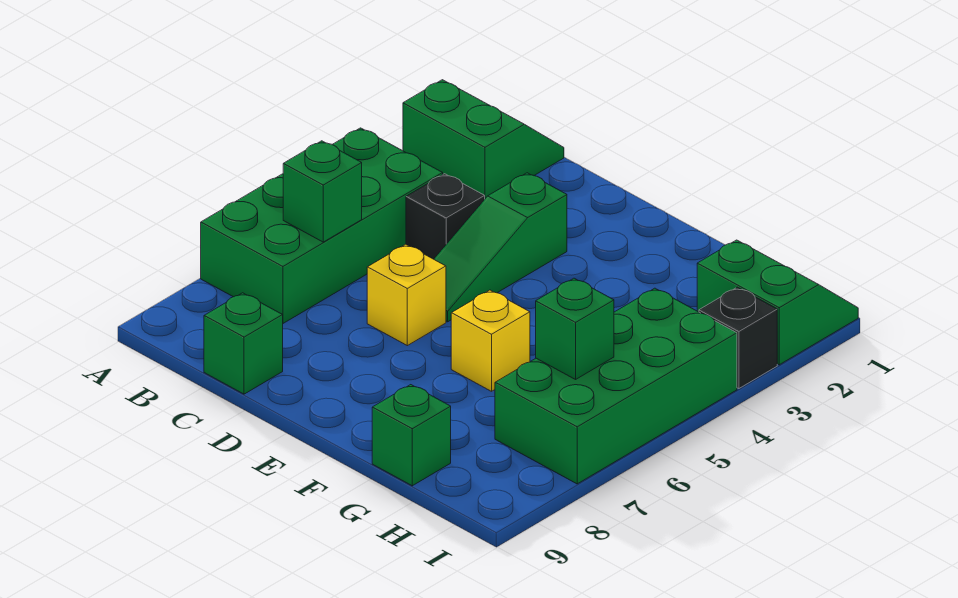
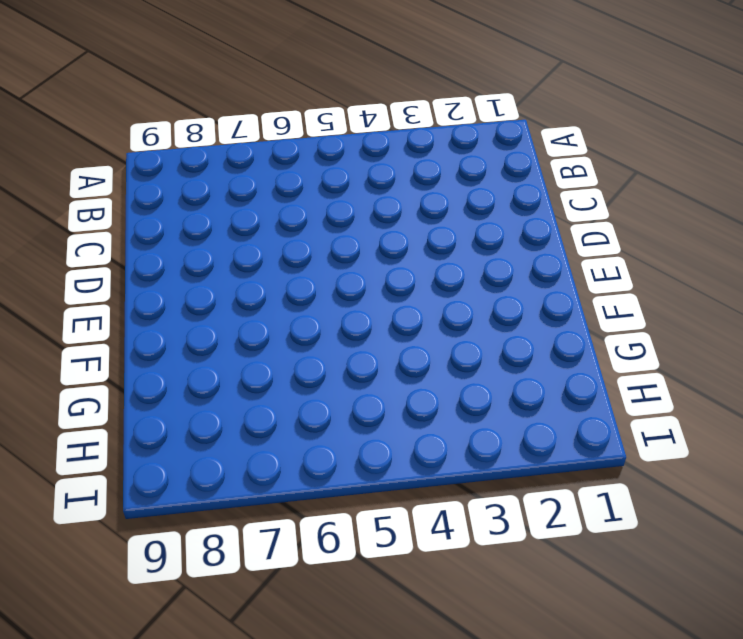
none -> green 2x2 slope [403,80,564,198]
none -> green 2x4 brick [201,128,443,323]
none -> black 1x1 brick [406,174,485,259]

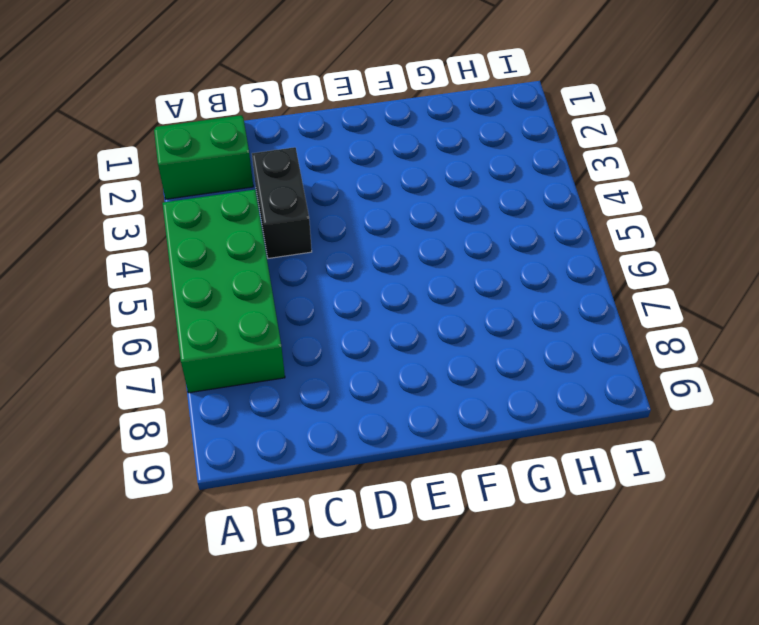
black 1x2 brick [252,147,312,258] -> black 1x1 brick [406,174,485,259]
none -> green 1x1 brick [204,293,283,394]
none -> green 1x3 slope [434,173,567,322]
none -> yellow 1x1 brick [367,244,446,346]

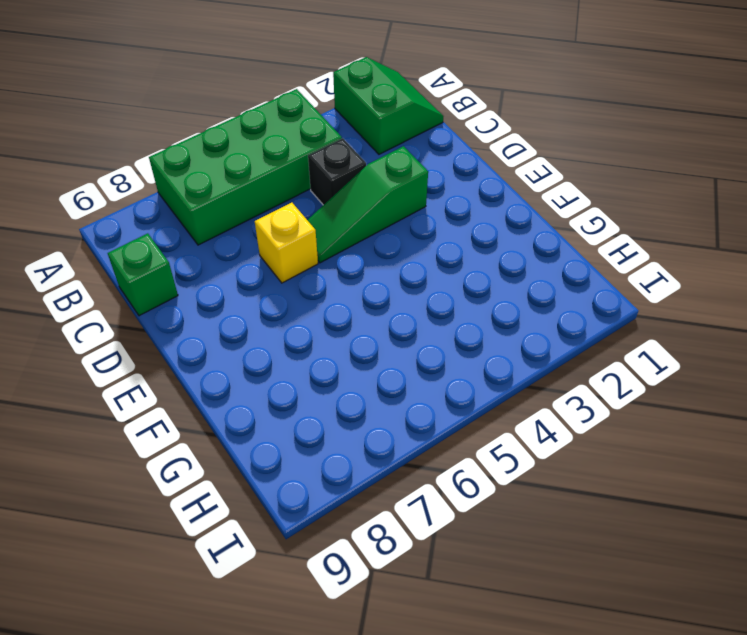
none -> yellow 1x1 brick [451,290,530,391]
none -> green 1x1 brick [372,385,451,486]
none -> green 2x2 slope [697,240,858,365]

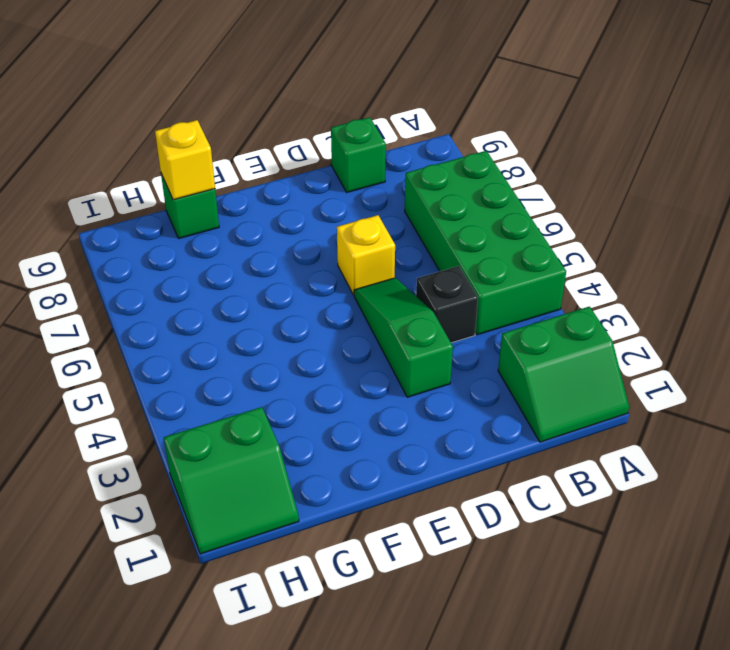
yellow 1x1 brick [155,120,215,200] -> yellow 1x1 brick moved to [451,290,530,391]
none -> green 2x4 brick [495,288,737,484]
none -> black 1x1 brick [699,287,777,389]
none -> green 1x1 brick [283,141,362,242]

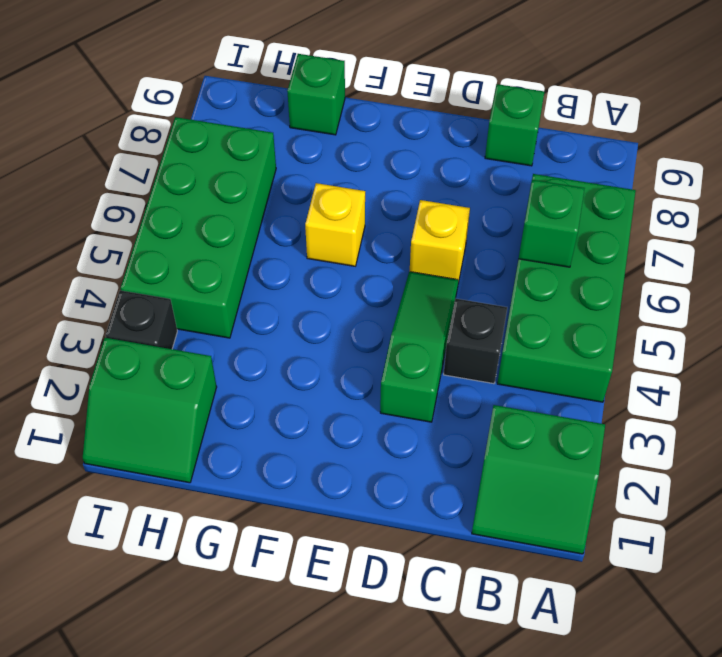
none -> green 1x1 brick [536,278,614,379]

